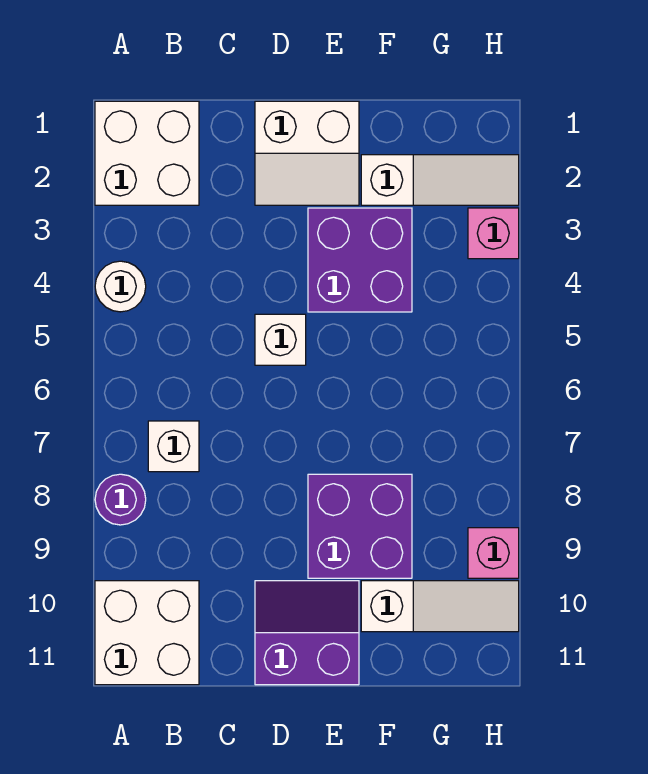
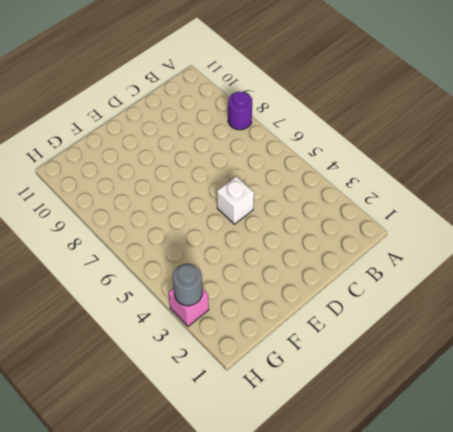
grey 1x1 round brick [173,264,202,306] -> none
none -> white 2x2 brick [95,101,199,205]
none -> white 1x1 round brick [95,261,146,312]
none -> white 2x2 brick [95,581,199,685]

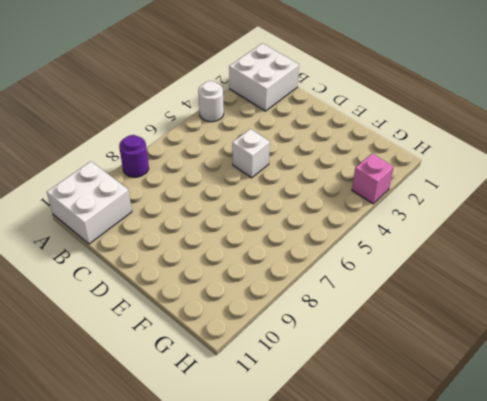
none -> white 1x1 brick [148,421,199,472]
none -> white 2x2 slope [255,101,359,205]
none -> purple 2x2 slope [255,581,359,685]

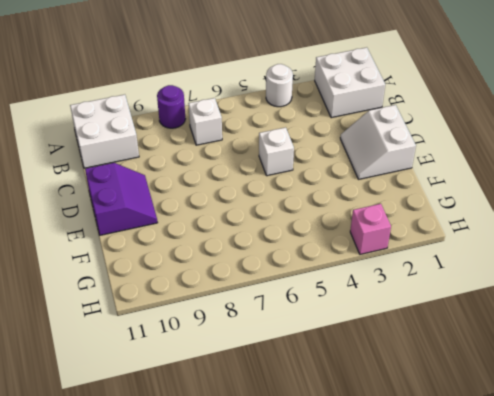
none -> purple 2x2 brick [308,208,412,312]
none -> purple 2x2 brick [308,474,412,578]
none -> white 1x3 slope [361,155,519,205]

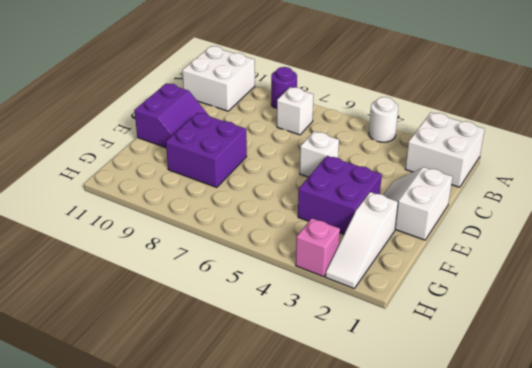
none -> white 1x3 slope [361,581,519,632]
none -> pink 1x1 brick [468,528,519,578]

